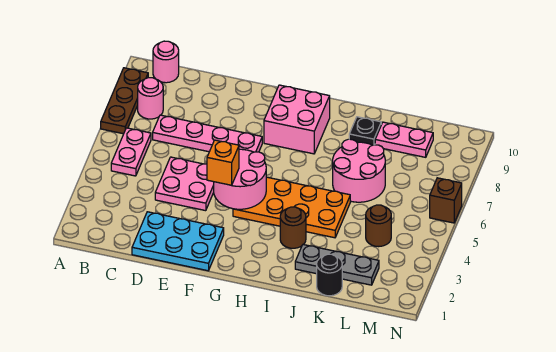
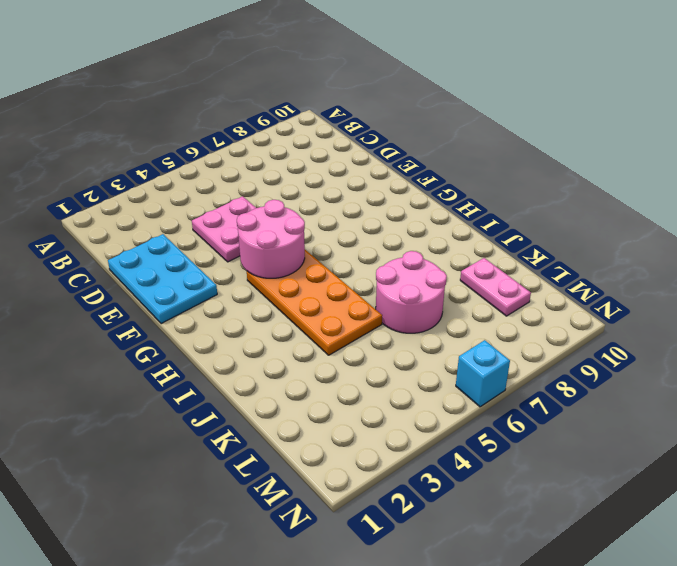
cyan 1x1 brick [456,340,510,407] -> brown 1x1 brick [430,178,462,223]
none -> brown 1x3 plate [101,68,148,134]
none -> pink 1x2 plate [111,128,151,176]
none -> pink 1x1 round brick [138,78,163,119]

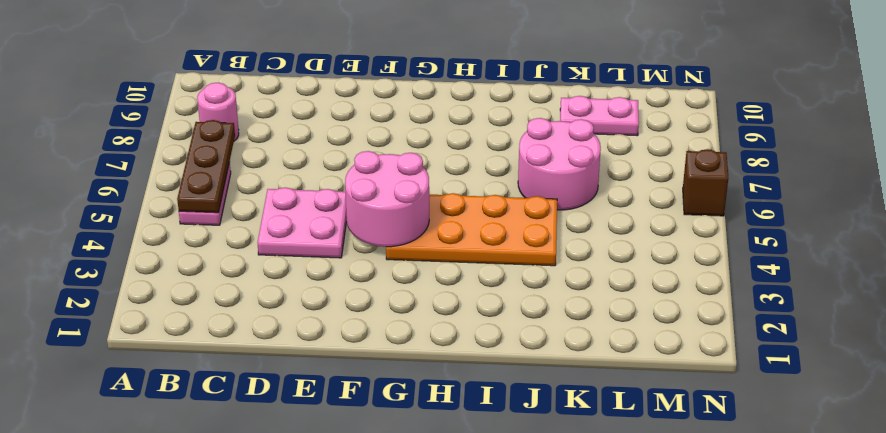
brown 1x3 plate [177,120,235,213] -> brown 1x3 plate moved to [101,68,148,134]
none -> pink 1x1 round brick [153,41,179,83]
none -> pink 1x4 plate [153,115,262,152]
none -> cyan 2x3 plate [132,212,224,271]

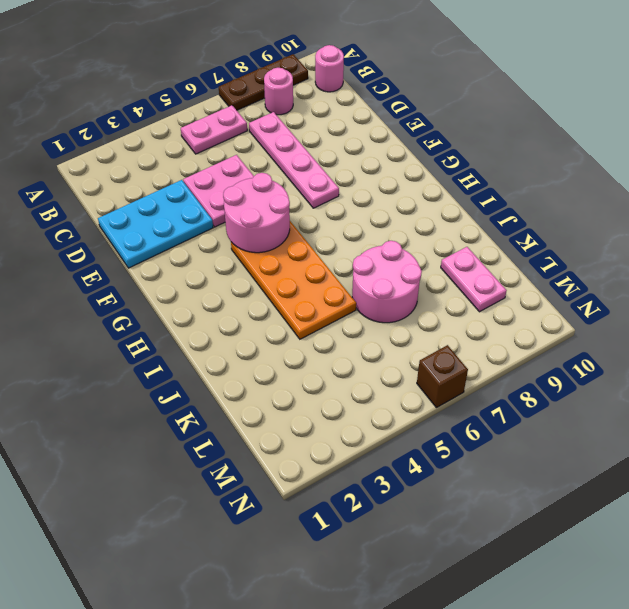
cyan 2x3 plate [98,180,213,268] -> cyan 2x3 plate turned to [132,212,224,271]
none -> pink 2x2 brick [264,85,330,154]
none -> brown 1x1 round brick [280,207,306,248]
none -> grey 1x3 plate [295,245,379,285]

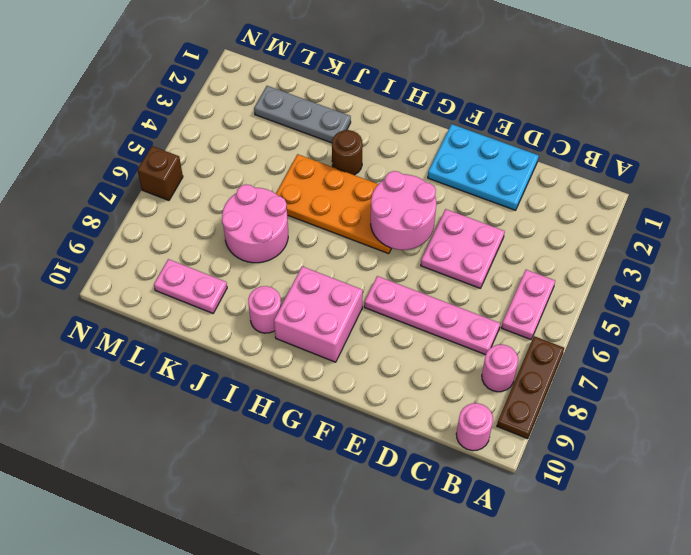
pink 1x1 round brick [248,286,281,333] -> none
none -> black 1x1 plate [349,117,381,145]
none -> black 1x1 round brick [317,254,342,296]
none -> brown 1x1 round brick [366,205,391,247]

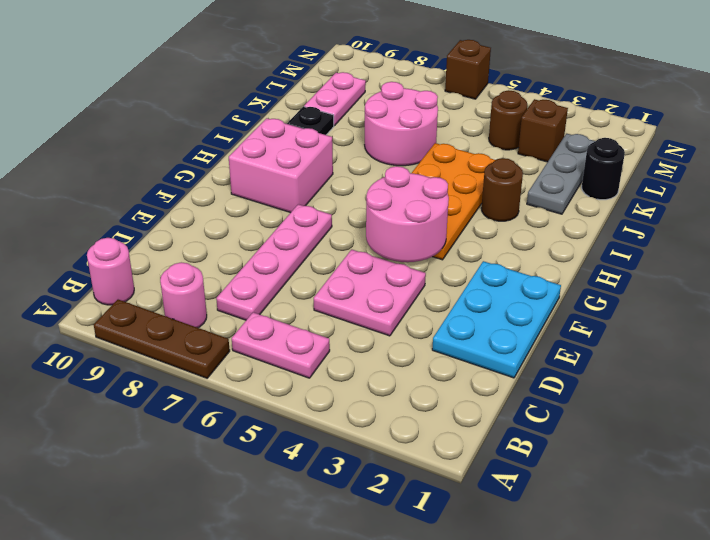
brown 1x1 brick [518,99,568,162] -> none
none -> orange 1x1 brick [207,140,239,185]

